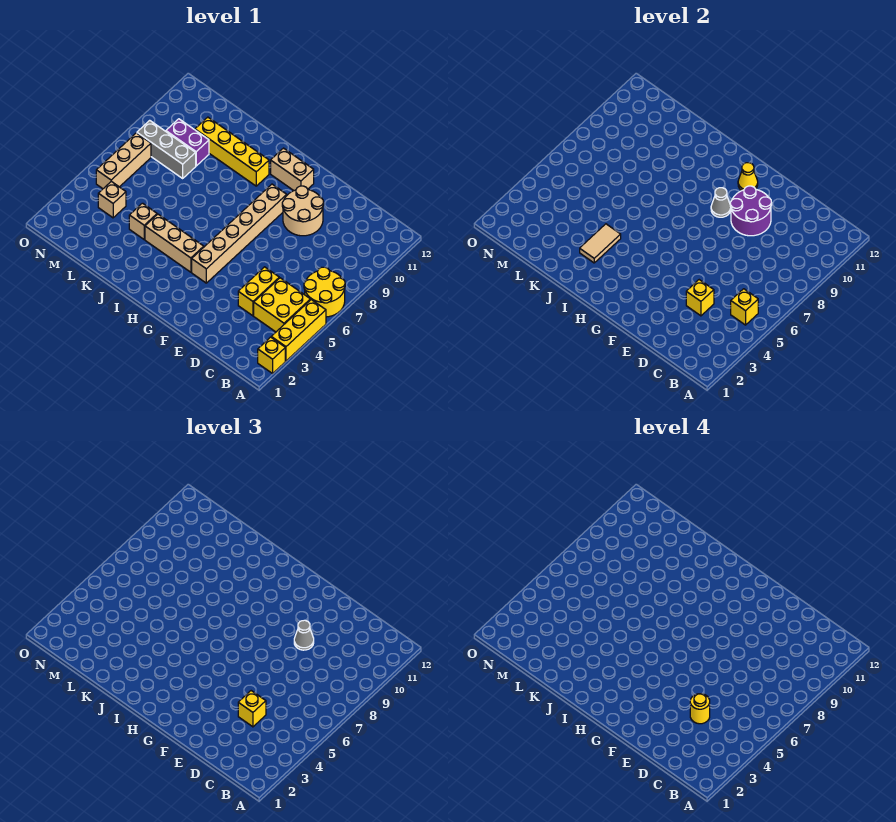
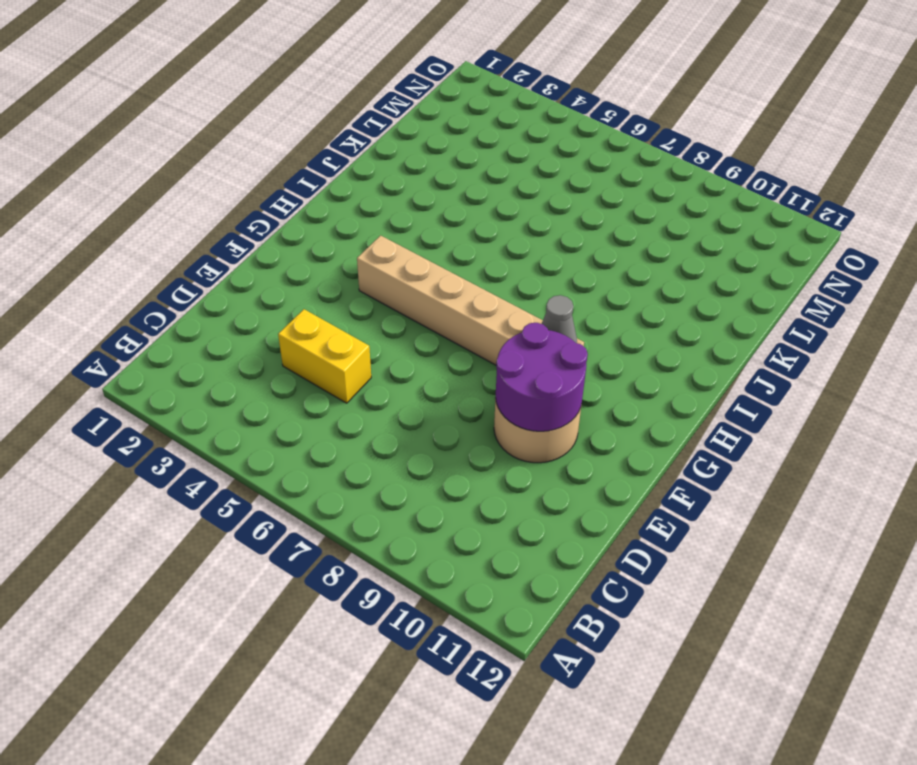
none -> yellow 1x1 brick [258,337,285,373]
none -> yellow 1x3 brick [271,300,326,361]
none -> yellow 2x2 round brick [304,267,345,317]

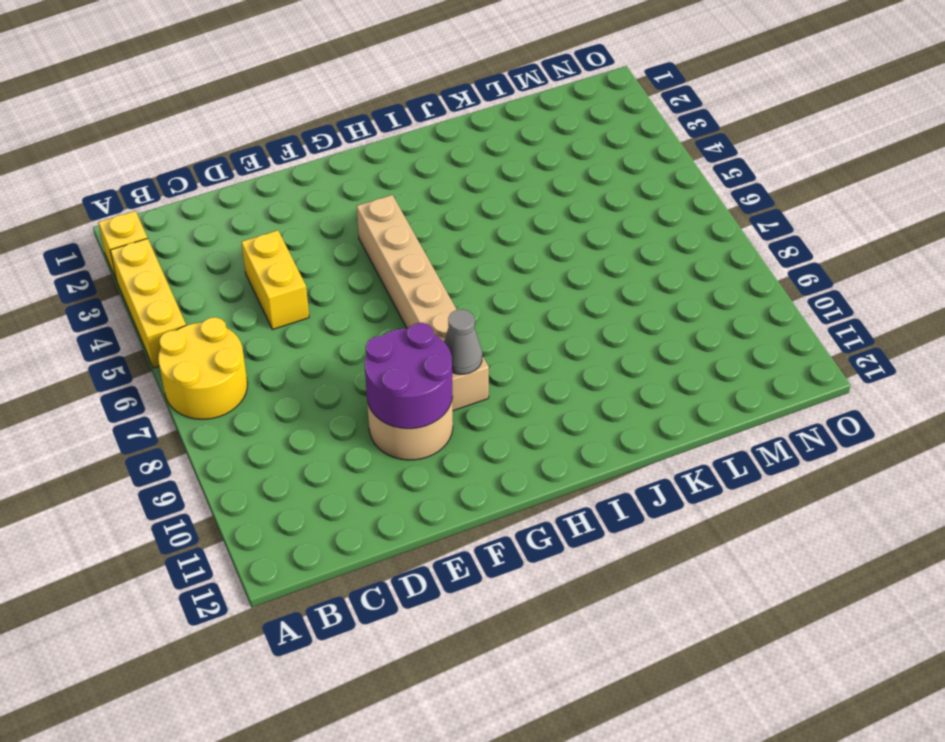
none -> yellow 2x2 brick [254,278,310,332]
none -> tan 1x2 brick [271,148,314,191]
none -> tan 1x3 brick [145,214,204,272]

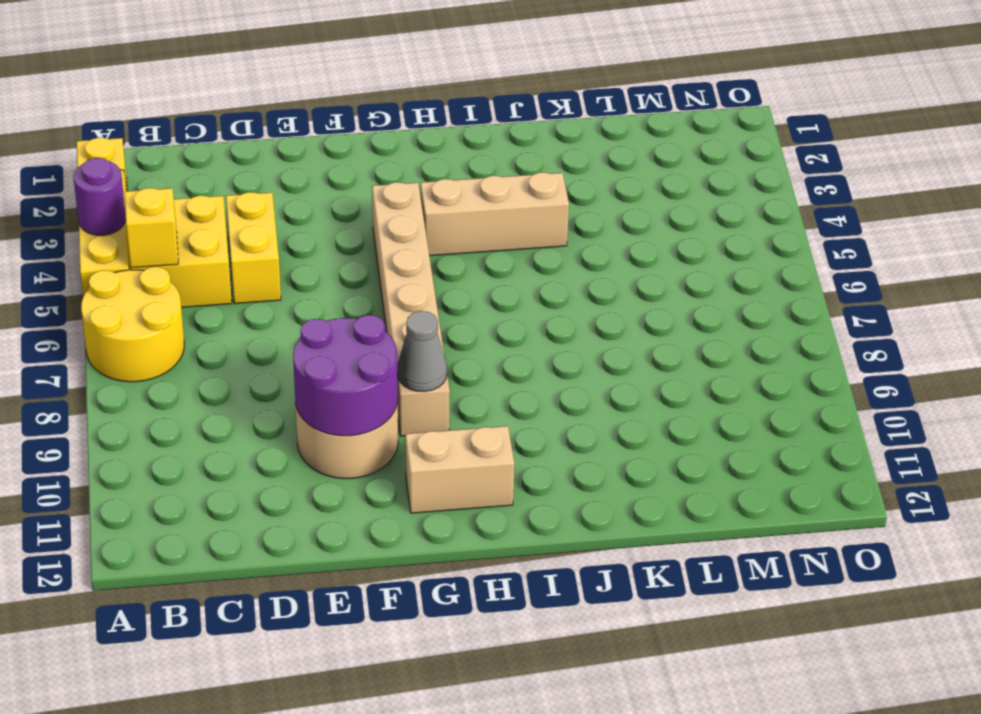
purple 1x1 round brick [73,158,126,235] -> none
none -> yellow 1x4 brick [195,117,269,186]
none -> tan 1x1 brick [129,203,157,239]
none -> grey 1x3 brick [137,120,196,178]

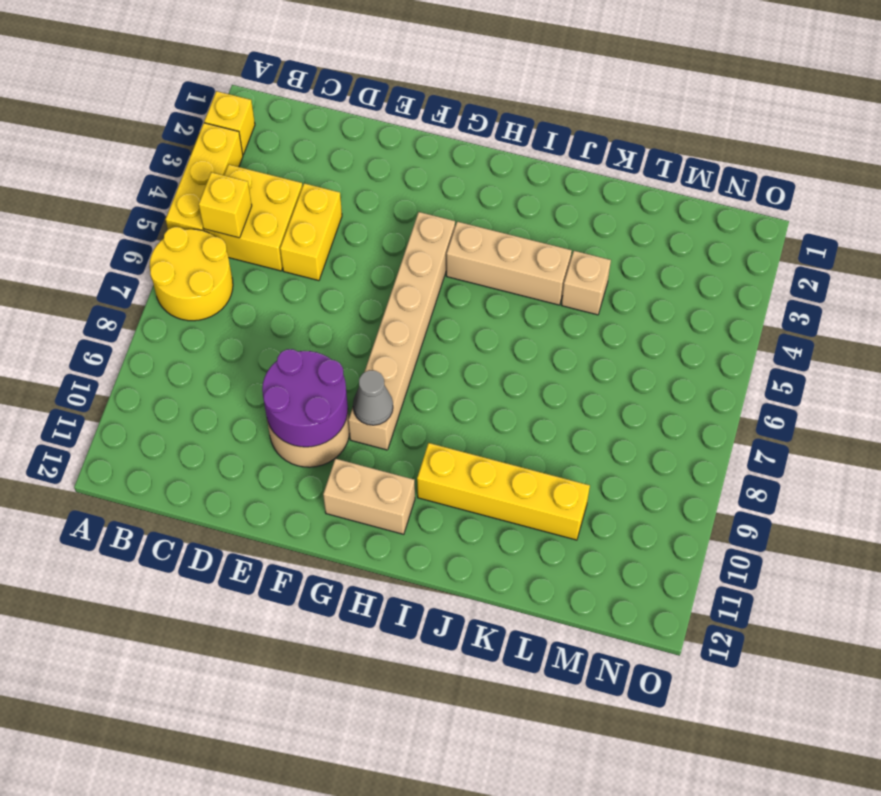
none -> grey 1x3 brick [137,120,196,178]
none -> purple 1x2 brick [166,119,209,166]
none -> tan 1x1 brick [98,181,126,218]

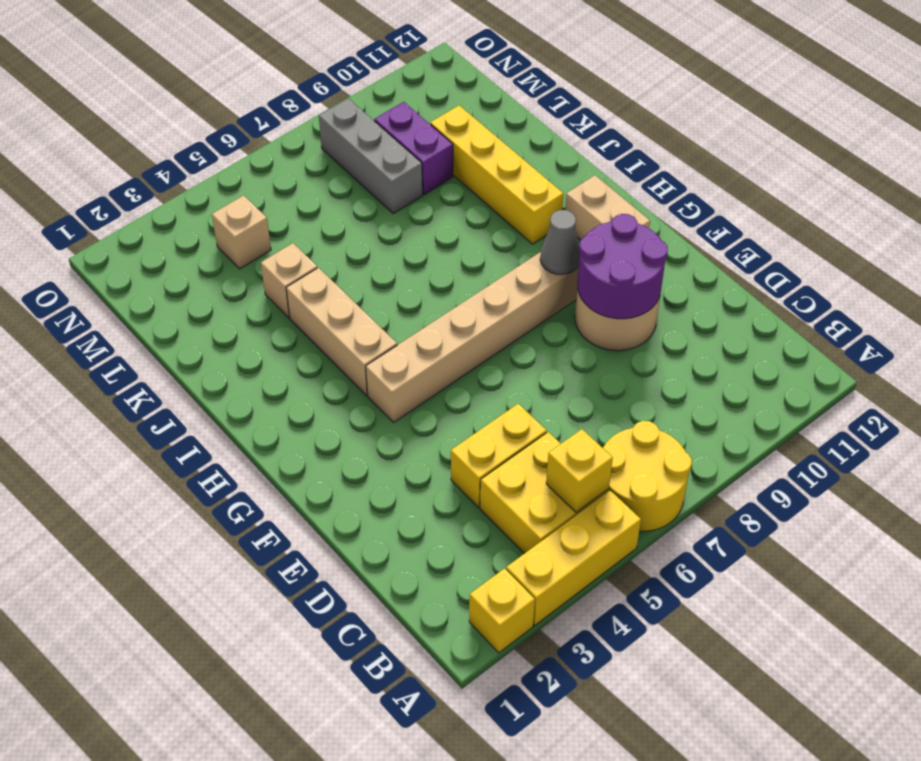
none -> tan 1x3 brick [96,133,151,189]
none -> yellow 1x1 brick [686,280,714,316]
none -> yellow 1x1 cone [738,163,758,191]

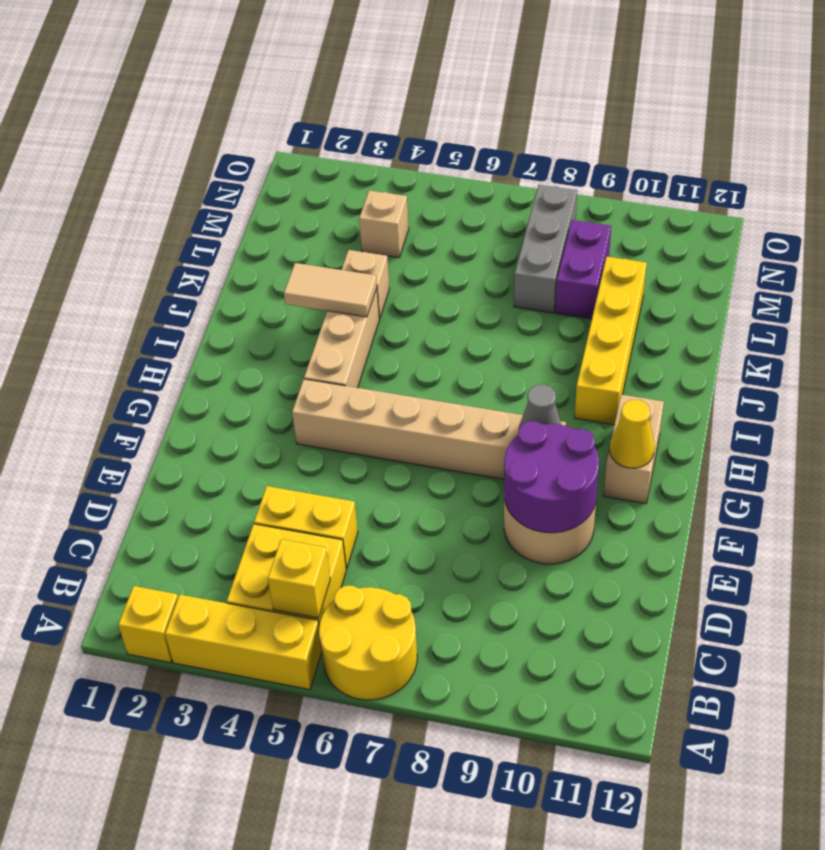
none -> tan 1x3 brick [96,133,151,189]
none -> yellow 1x1 brick [686,280,714,316]
none -> yellow 1x1 brick [238,691,266,727]

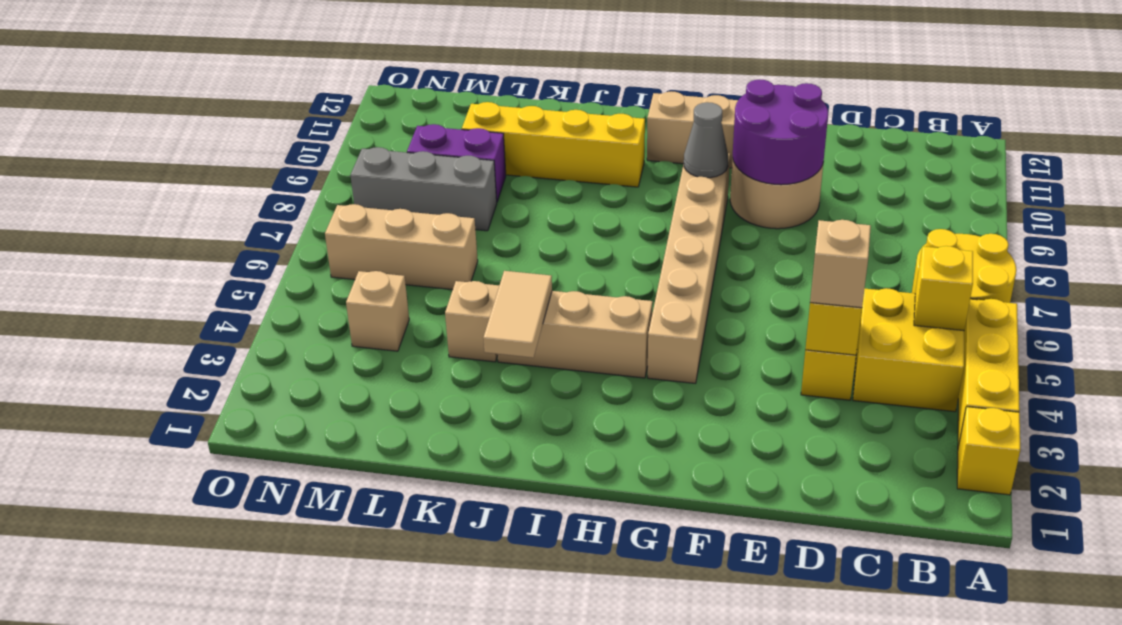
tan 1x1 brick [810,220,871,308] -> yellow 1x1 brick [238,691,266,727]
tan 1x3 brick [325,204,478,290] -> tan 1x3 brick turned to [96,133,151,189]
none -> yellow 1x1 cone [738,163,758,191]
none -> grey 1x1 cone [294,620,314,650]
none -> yellow 1x1 round brick [690,694,710,724]

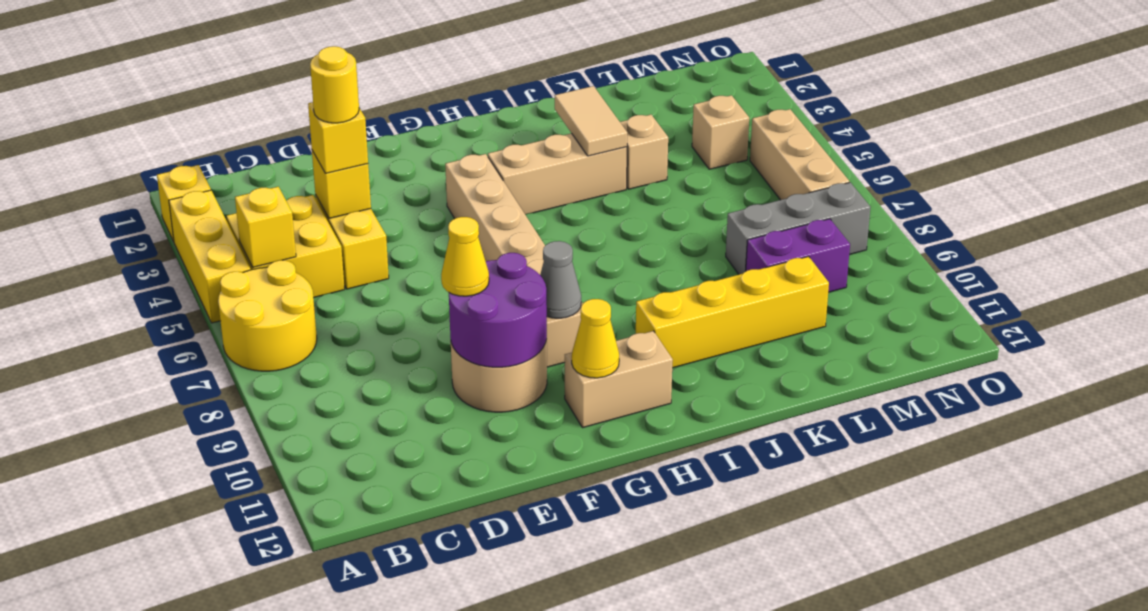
yellow 1x1 cone [441,217,489,296] -> grey 1x1 cone [294,620,314,650]

